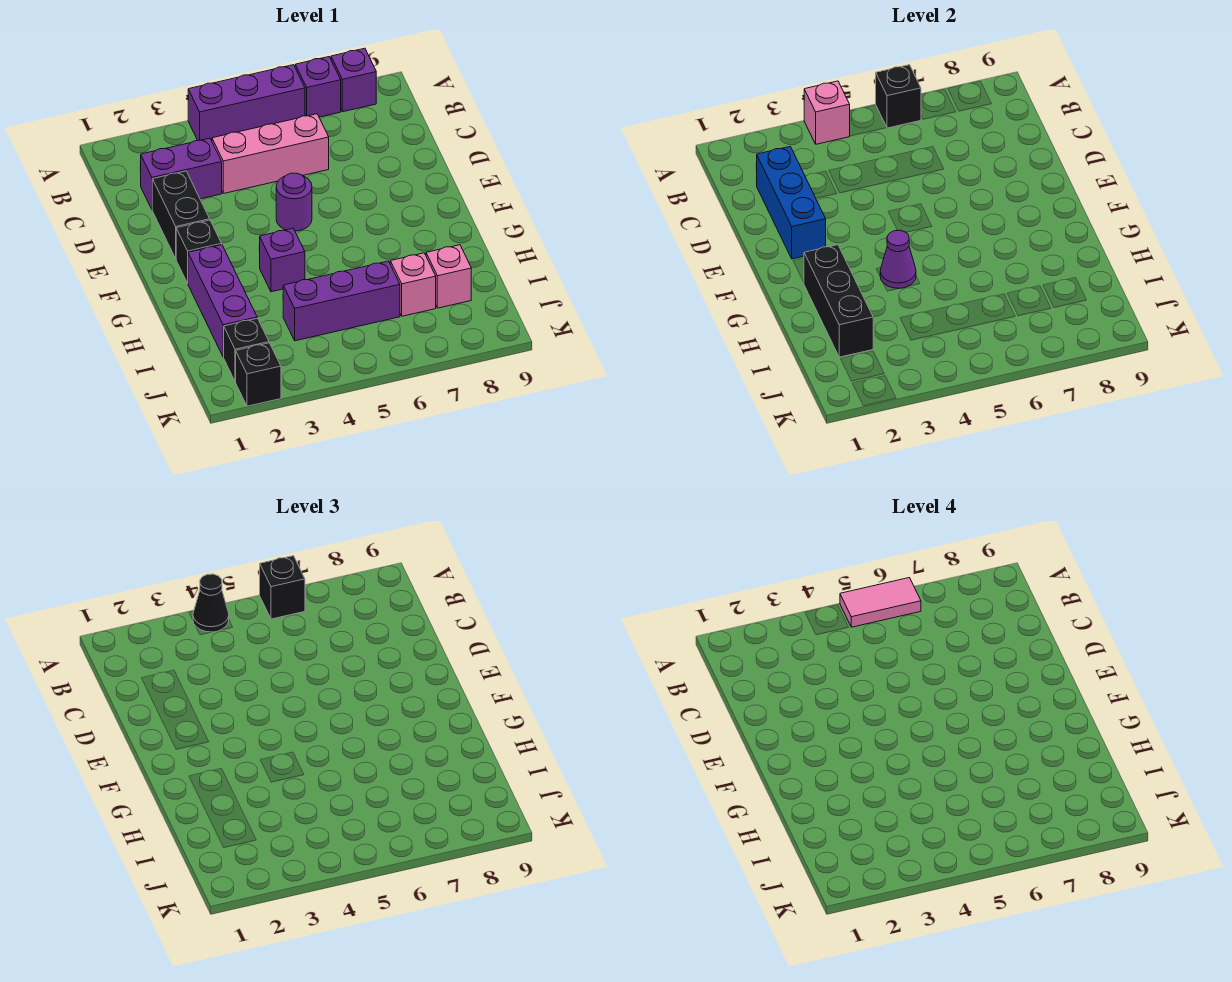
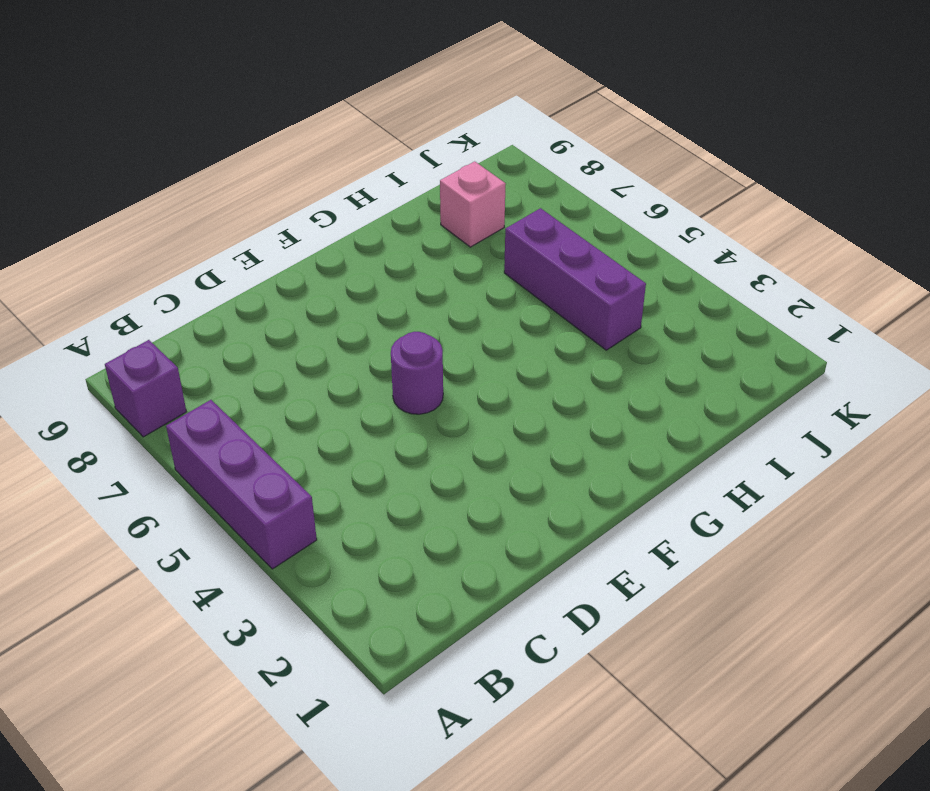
none -> purple 1x1 brick [295,57,341,117]
none -> purple 1x2 brick [141,138,222,209]
none -> pink 1x3 brick [212,114,329,194]

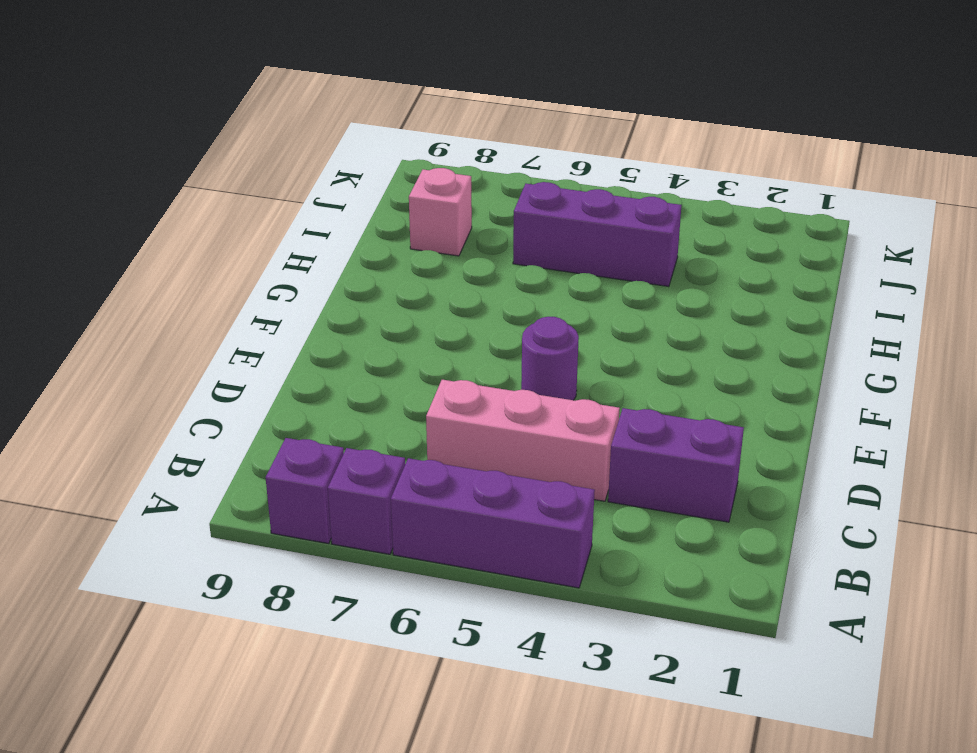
none -> black 1x2 brick [152,171,210,258]
none -> black 1x1 brick [176,220,222,283]
none -> purple 1x3 brick [188,245,257,357]

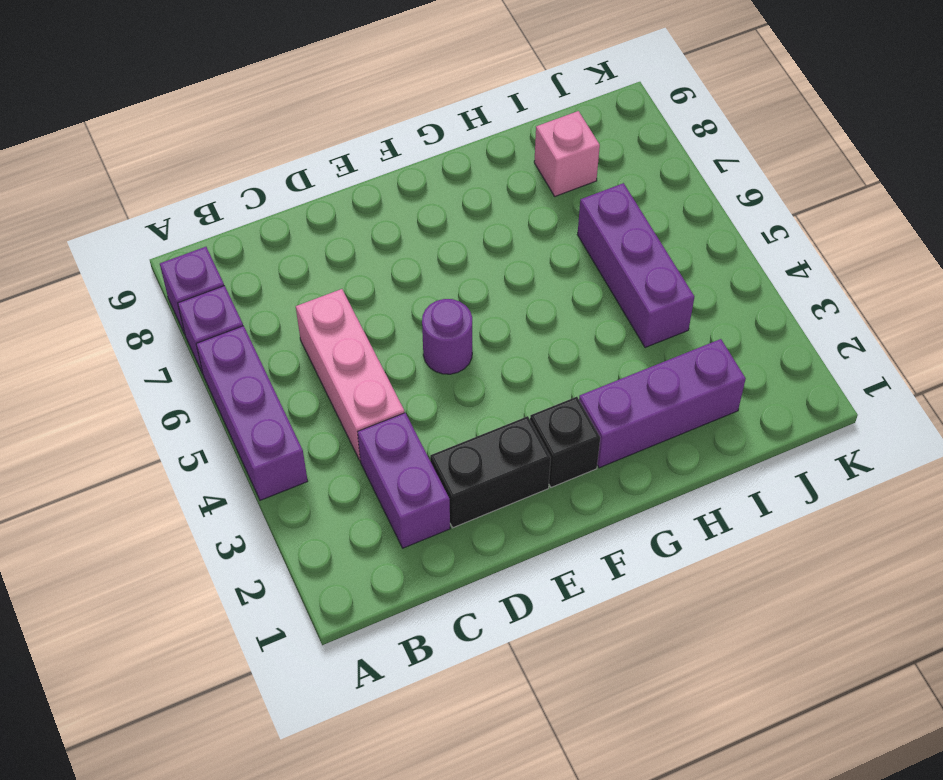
none -> purple 1x1 brick [259,228,305,292]
none -> pink 1x1 brick [390,253,436,316]
none -> black 1x1 brick [224,318,269,382]

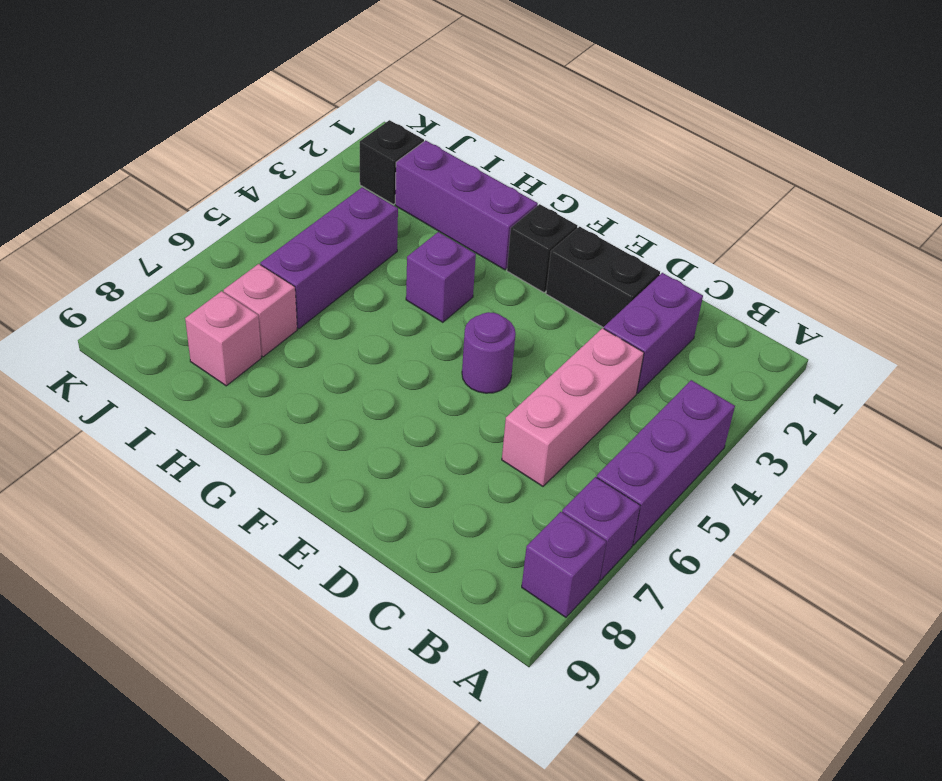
none -> black 1x1 brick [236,343,281,406]
none -> pink 1x1 brick [804,81,850,144]
none -> black 1x1 brick [876,65,921,128]

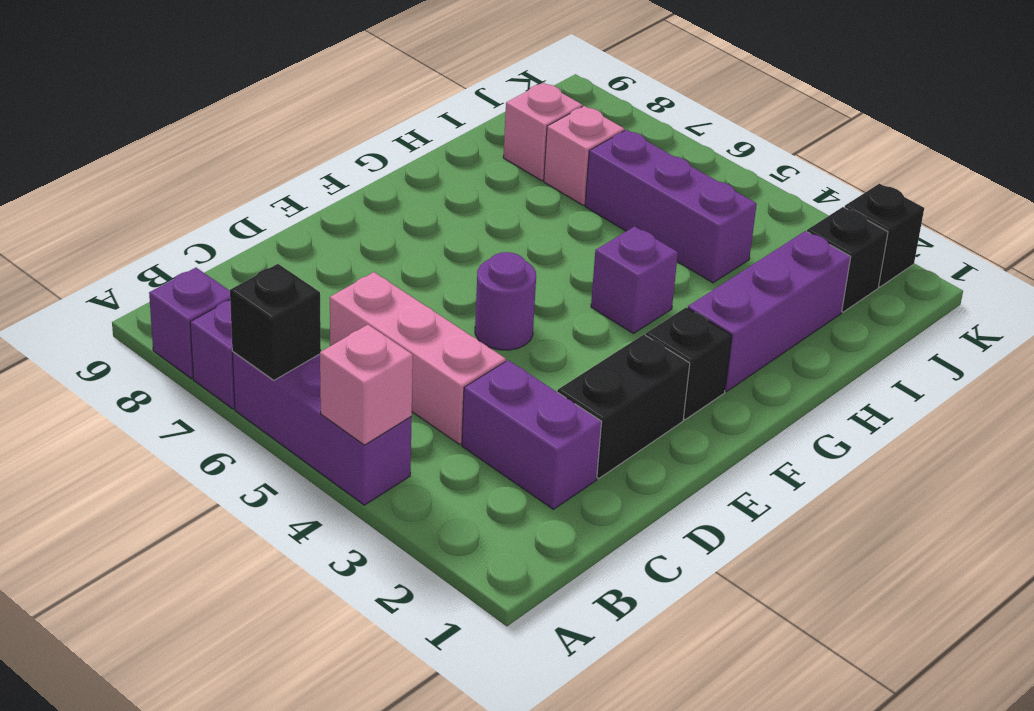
none -> blue 1x3 brick [757,147,826,259]
none -> black 1x3 brick [804,245,873,357]
none -> purple 1x1 cone [880,230,916,288]

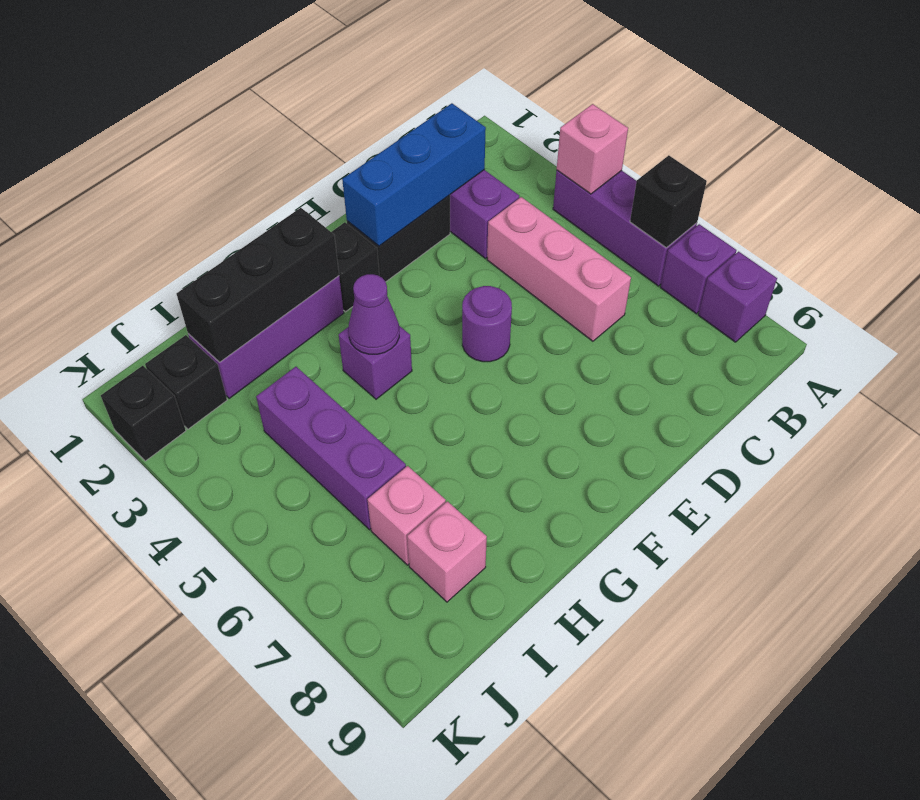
none -> black 1x1 cone [193,574,229,632]
none -> black 1x1 brick [260,556,305,619]
none -> pink 1x2 tile [840,578,921,627]

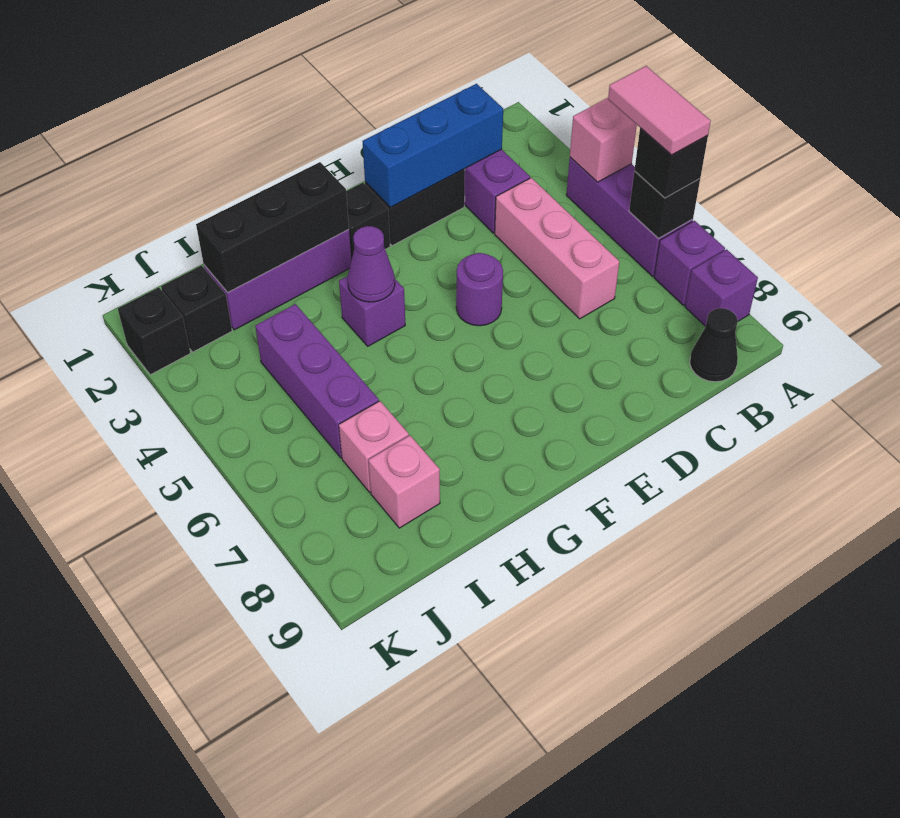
black 1x1 cone [690,308,738,382] -> black 1x1 cone moved to [193,574,229,632]

